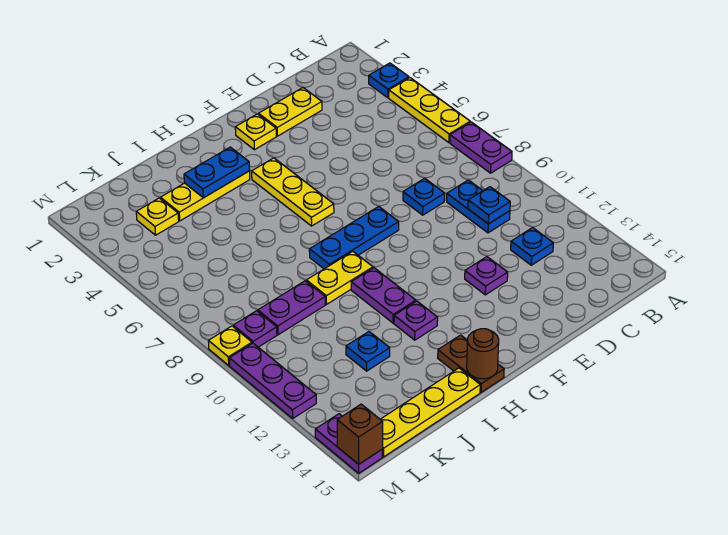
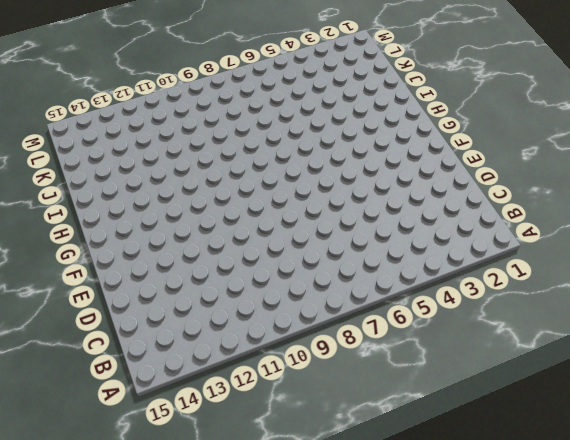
none -> blue 1x1 plate [369,63,409,98]
none -> yellow 1x3 plate [389,78,470,143]
none -> purple 1x2 plate [450,122,512,173]

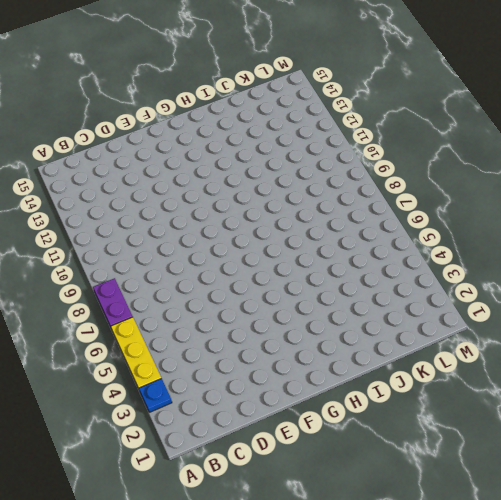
none -> blue 1x2 plate [447,180,510,233]
none -> blue 1x1 plate [511,228,553,265]
none -> yellow 1x2 plate [259,88,322,136]

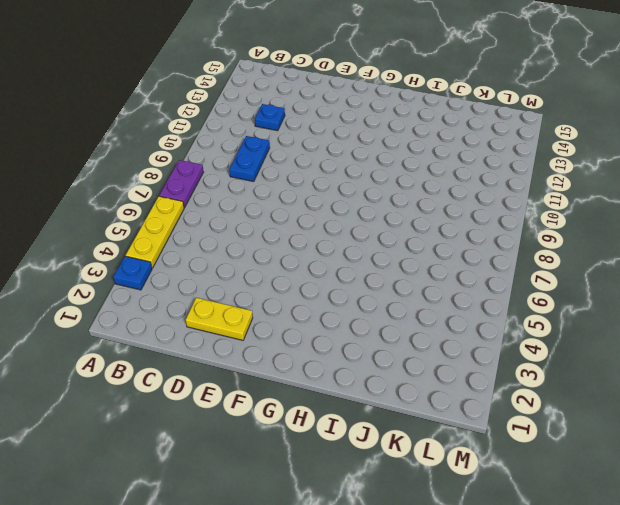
none -> blue 1x1 plate [403,178,445,215]
none -> purple 1x1 plate [465,257,508,295]
none -> yellow 1x1 plate [235,114,276,150]

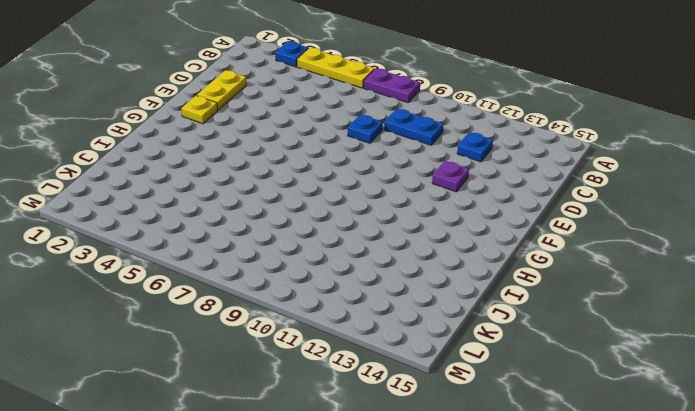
none -> blue 1x3 plate [309,207,399,269]
none -> yellow 1x3 plate [252,158,334,226]
none -> yellow 1x3 plate [161,171,250,221]

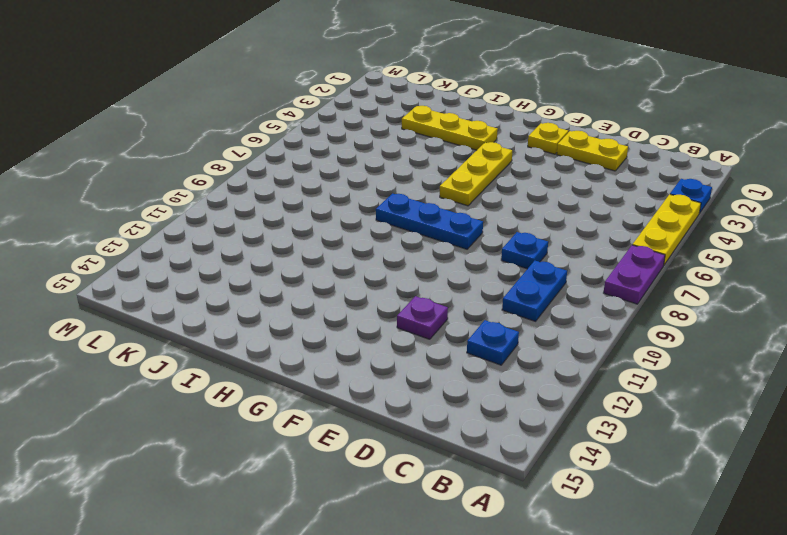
none -> yellow 1x2 plate [306,251,373,304]
none -> purple 1x2 plate [351,268,416,323]
none -> purple 1x1 plate [394,301,438,340]

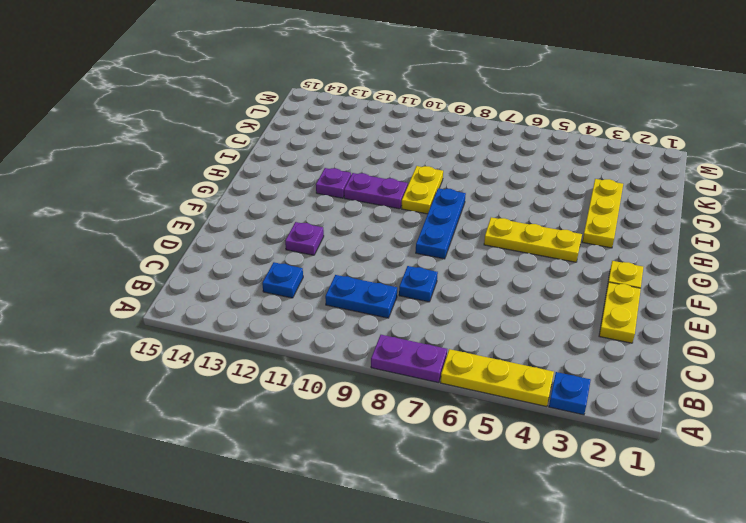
none -> brown 1x2 plate [438,335,504,392]
none -> yellow 1x4 plate [380,368,480,457]
none -> purple 1x2 plate [258,281,325,335]

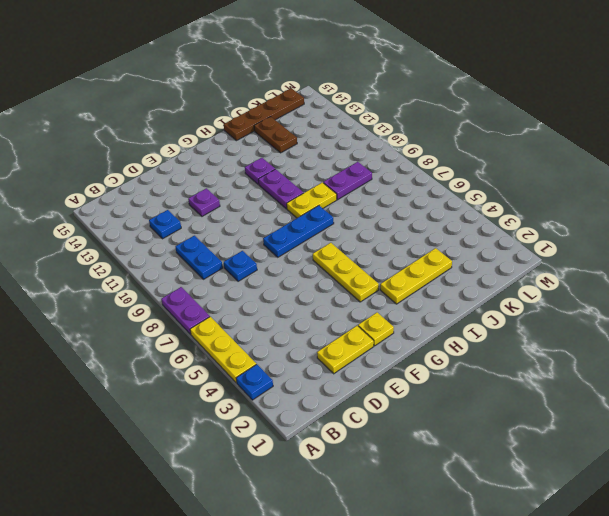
brown 1x4 plate [224,88,304,141] -> yellow 1x4 plate [380,368,480,457]
brown 1x2 plate [254,117,297,153] -> brown 1x2 plate moved to [438,335,504,392]
none -> blue 1x1 plate [346,332,390,371]
none -> yellow 1x1 plate [136,198,179,235]
none -> purple 1x1 plate [233,311,277,347]

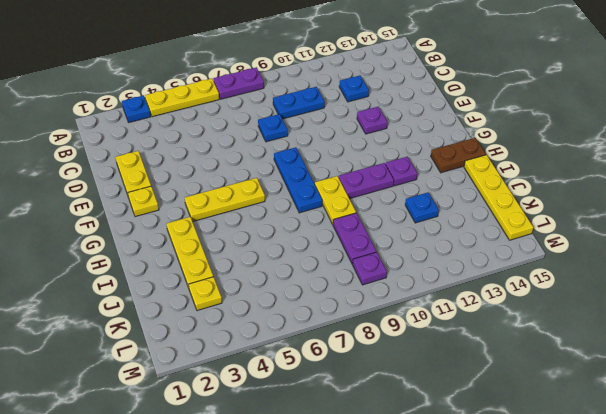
none -> yellow 1x1 plate [208,326,252,365]
none -> purple 1x3 plate [229,343,316,418]
none -> purple 1x2 plate [315,414,382,473]

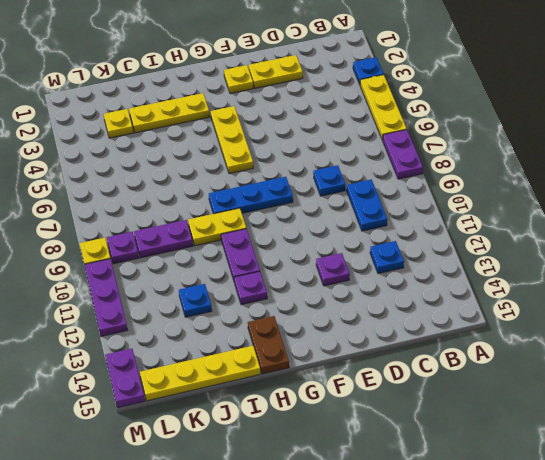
none -> blue 1x1 plate [468,187,510,224]
none -> blue 1x2 plate [184,147,250,198]
none -> brown 1x1 round brick [467,329,499,379]

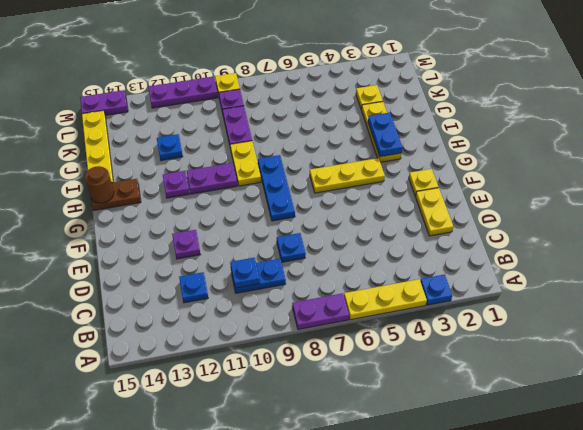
none -> brown 1x1 brick [337,404,383,464]

